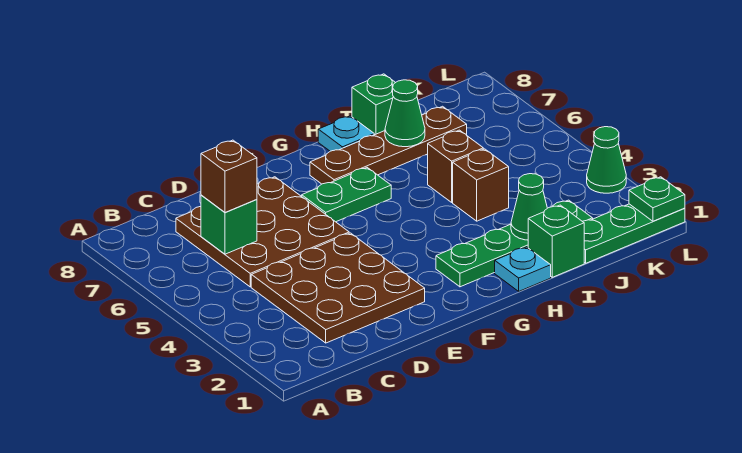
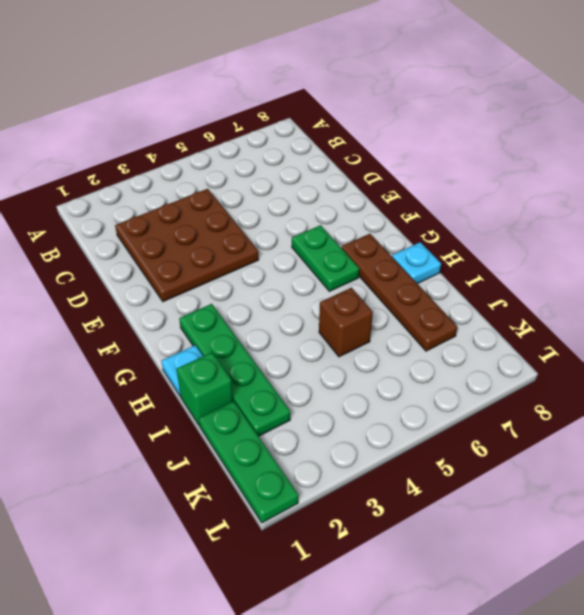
none -> brown 3x3 plate [176,177,349,287]
none -> brown 1x1 brick [453,149,509,221]
none -> green 1x1 brick [352,74,395,135]

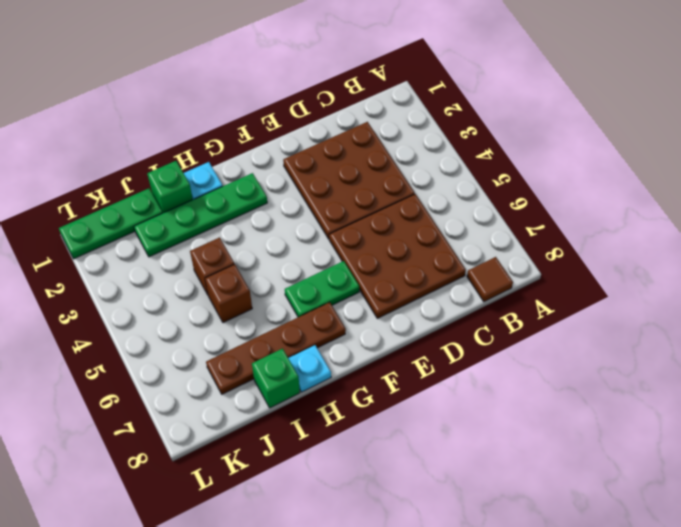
brown 1x1 tile [467,257,513,302] -> none
none -> green 1x1 cone [587,127,626,193]
none -> green 1x1 brick [201,195,257,254]
none -> green 1x1 cone [511,174,547,240]

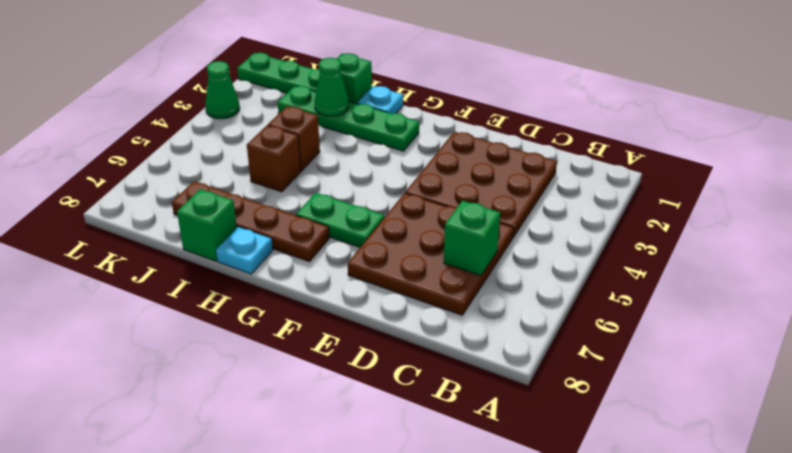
none -> green 1x1 cone [385,80,425,147]
none -> green 1x1 plate [629,177,685,221]
none -> brown 1x1 brick [201,140,257,212]

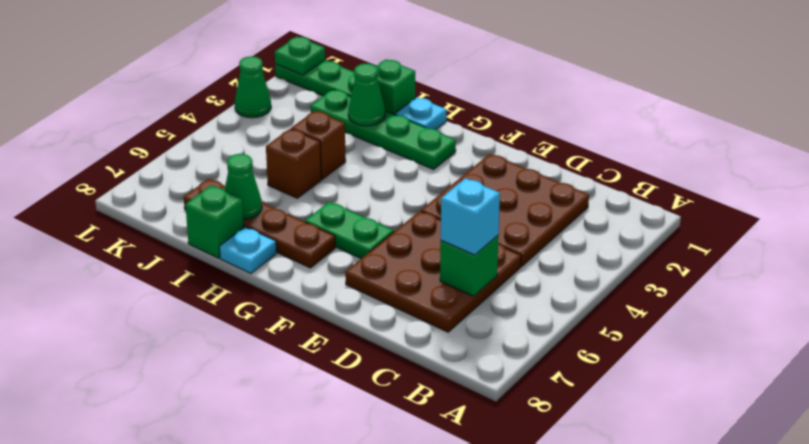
cyan 1x1 brick [441,178,500,255] -> brown 1x1 brick [201,140,257,212]

